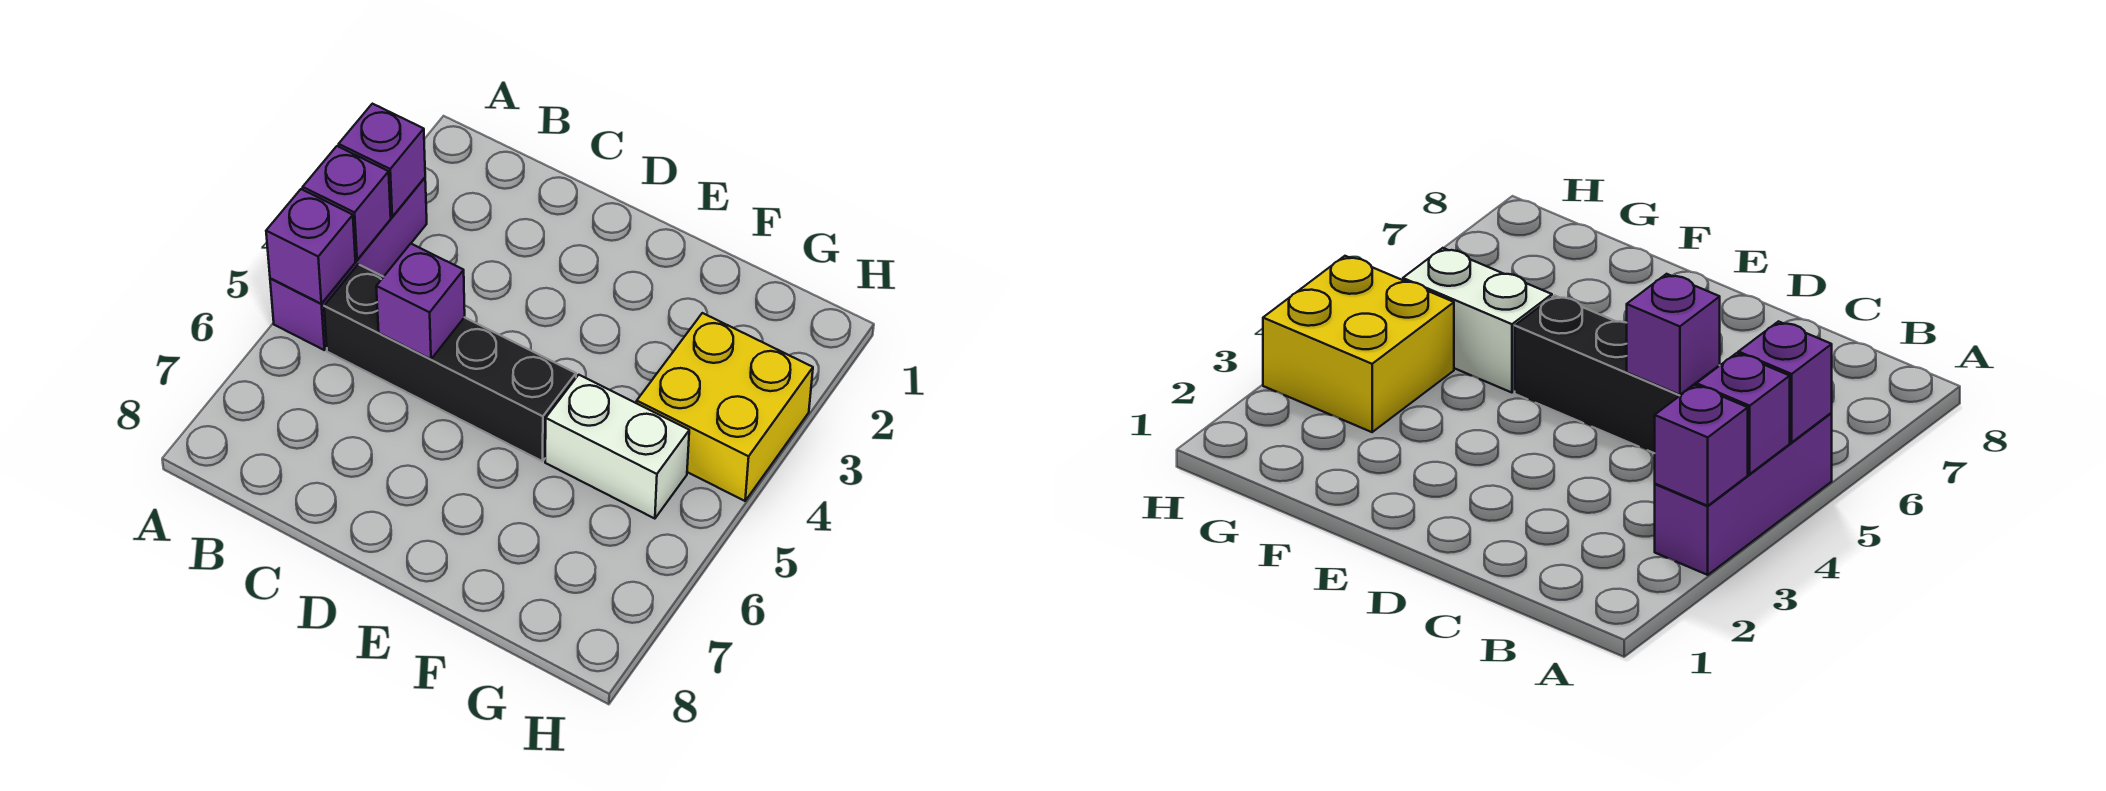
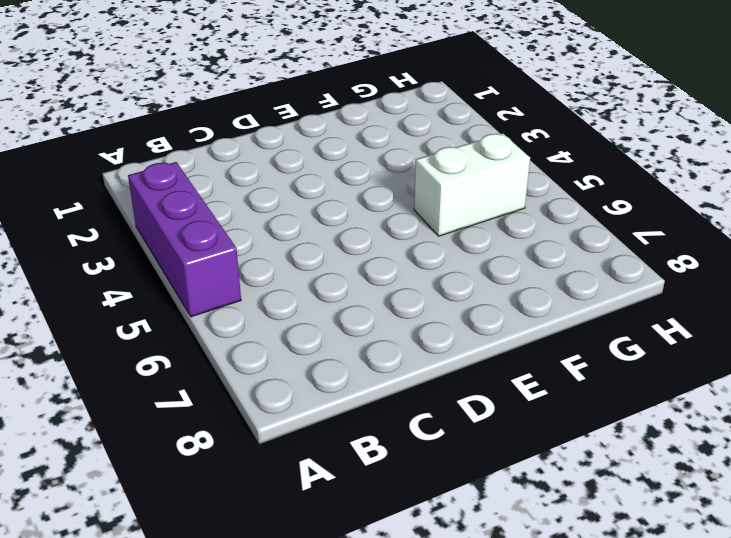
none -> black 1x4 brick [324,264,576,461]
none -> yellow 2x2 brick [637,313,813,501]

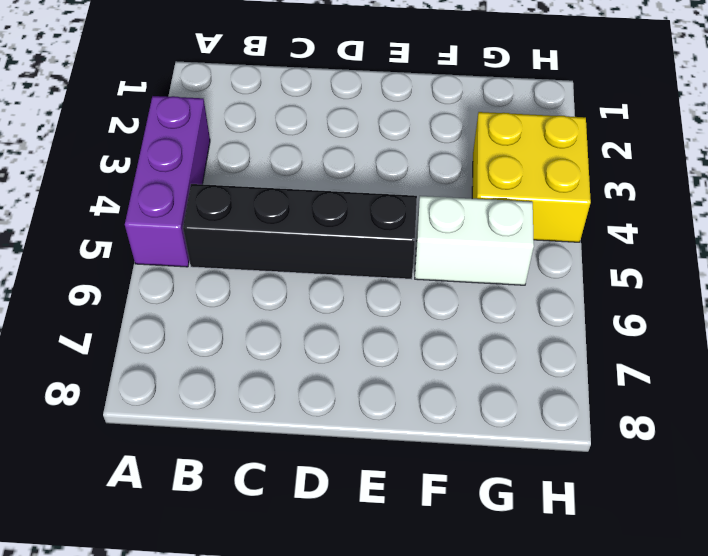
none -> purple 1x1 brick [339,104,425,217]
none -> purple 1x1 brick [303,146,391,260]

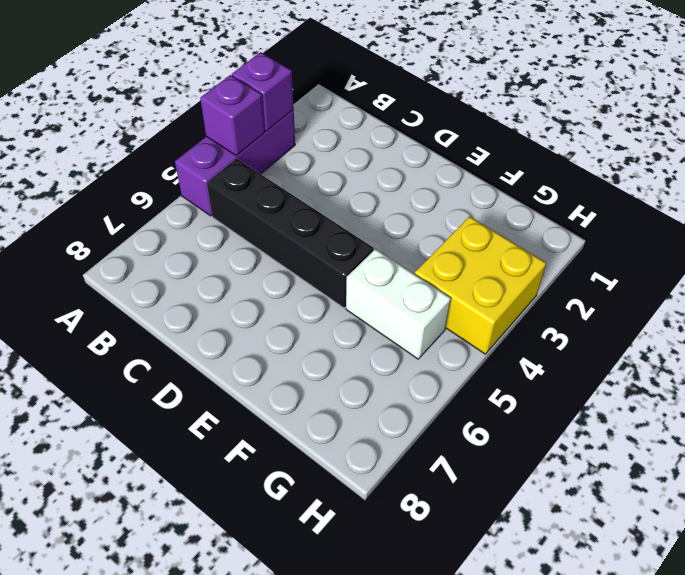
none -> purple 1x1 brick [266,189,355,304]
none -> purple 1x1 brick [376,244,465,359]

